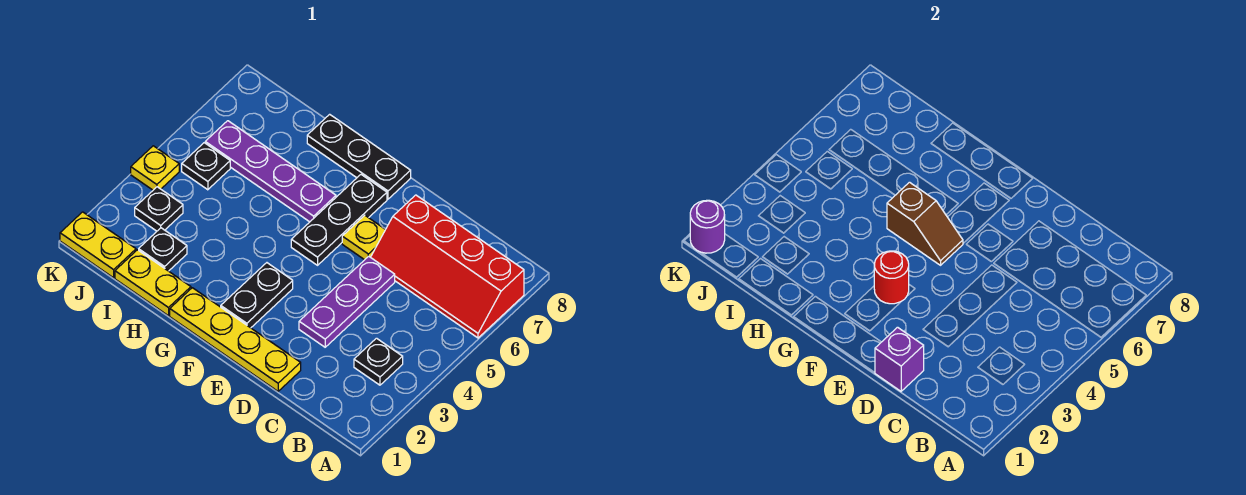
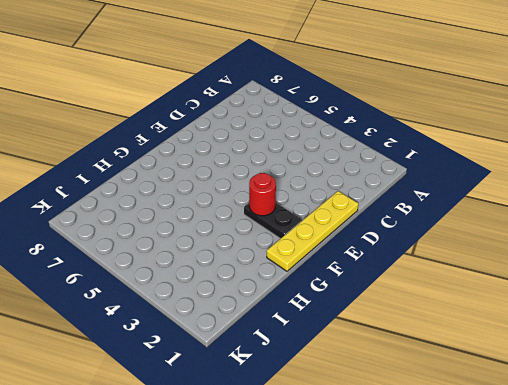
none -> red 2x4 slope [371,195,524,338]
none -> black 1x1 plate [354,338,403,385]
none -> purple 1x3 plate [299,256,395,347]

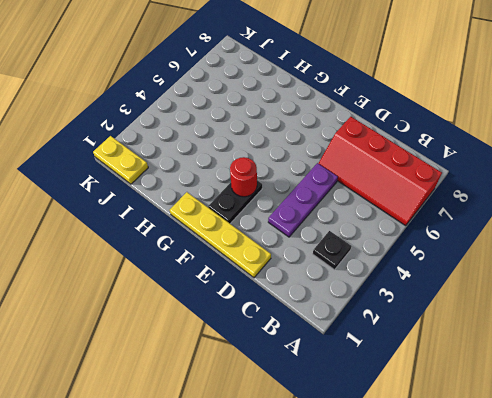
none -> yellow 1x1 plate [342,215,385,260]
none -> black 1x3 plate [291,175,387,265]
none -> black 1x3 plate [307,114,411,199]

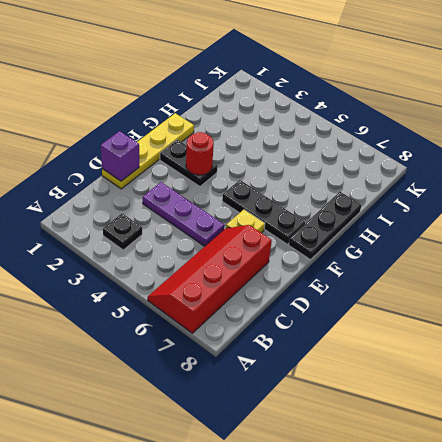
none -> purple 1x4 plate [205,121,336,222]
none -> yellow 1x2 plate [115,250,191,316]
none -> black 1x1 plate [139,228,187,271]

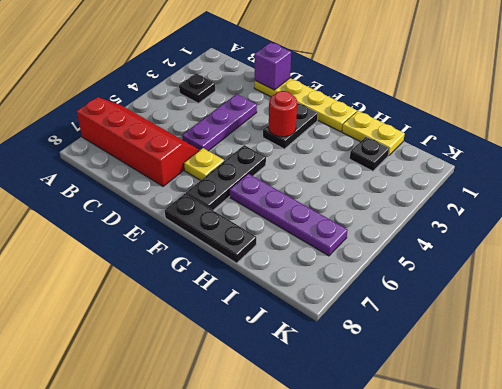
none -> yellow 1x2 plate [60,212,136,278]
none -> black 1x1 plate [135,187,183,231]
none -> black 1x1 plate [182,143,230,190]

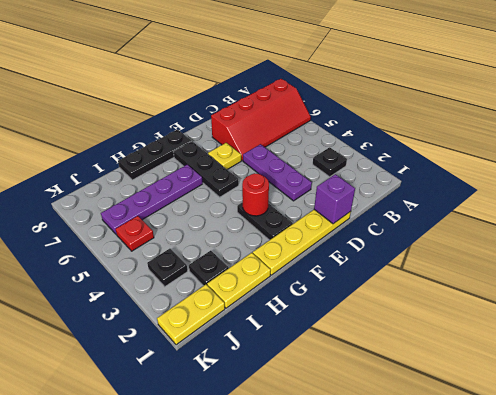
red 1x1 plate [116,216,154,251] -> black 1x1 plate [182,143,230,190]
none -> yellow 1x1 plate [131,146,179,190]
none -> brown 1x2 slope [887,182,963,265]
none -> purple 1x1 round brick [690,200,725,253]

